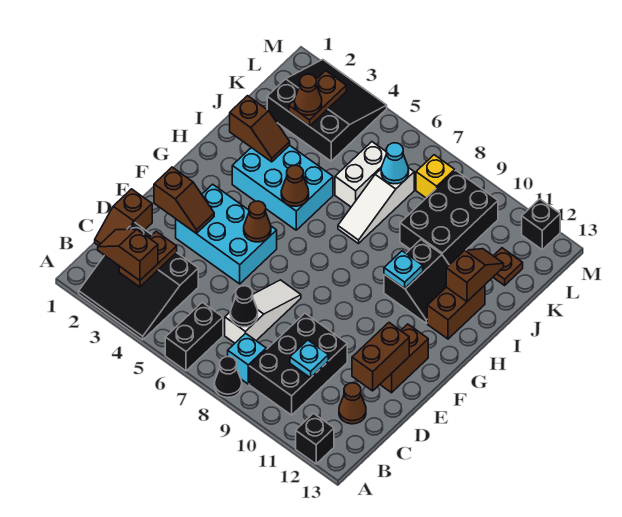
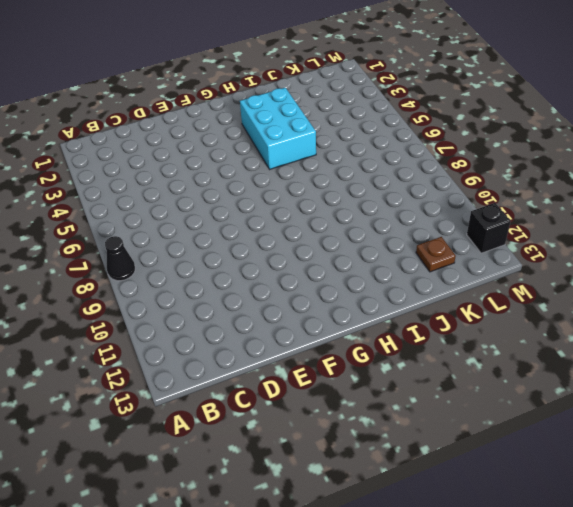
none -> black 3x3 slope [79,222,198,340]
none -> black 1x2 brick [165,302,223,371]
none -> black 1x1 brick [296,413,334,464]
none -> cyan 1x1 brick [228,333,266,384]

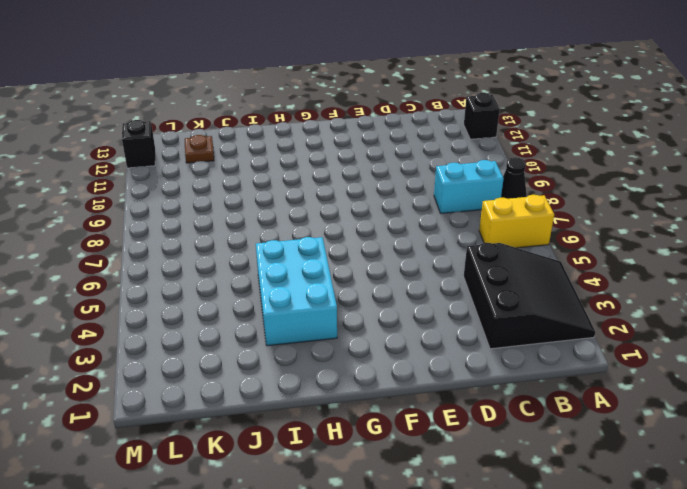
yellow 1x2 brick [479,195,554,248] -> black 1x2 brick [165,302,223,371]
cyan 1x2 brick [434,160,504,213] -> cyan 1x1 brick [228,333,266,384]
none -> black 2x3 brick [249,313,347,415]
none -> brown 1x2 slope [95,189,152,246]
none -> white 1x3 slope [225,280,301,343]
none -> brown 1x1 cone [339,383,366,424]

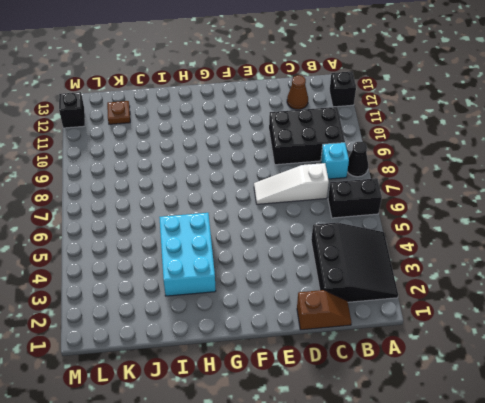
none -> cyan 2x3 brick [176,184,277,284]
none -> brown 1x2 brick [380,324,428,393]
none -> black 2x2 slope [384,240,449,323]
none -> brown 1x2 brick [427,285,485,339]

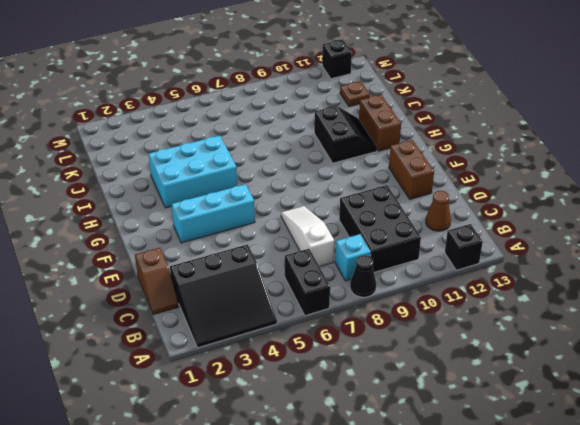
cyan 1x3 brick [172,184,255,243] -> cyan 2x3 brick [176,184,277,284]
none -> white 1x3 slope [338,168,414,244]
none -> white 1x2 brick [335,142,387,207]
none -> black 2x3 brick [400,170,498,265]
none -> black 3x3 slope [267,60,387,161]

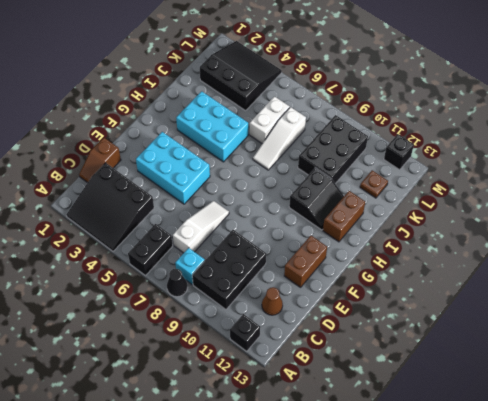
none -> yellow 1x1 brick [416,155,455,198]
none -> brown 1x2 plate [119,232,177,287]
none -> black 1x1 cone [230,286,258,327]
none -> cyan 1x1 plate [290,340,328,378]

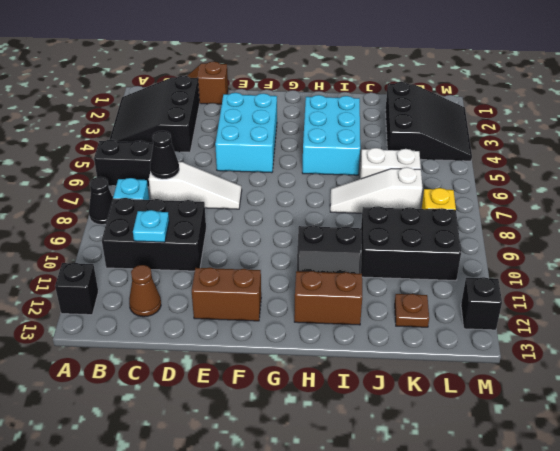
none -> brown 1x2 plate [119,232,177,287]
none -> brown 1x2 brick [352,323,409,391]
none -> brown 1x2 slope [154,167,214,234]
none -> brown 1x1 cone [244,201,271,242]

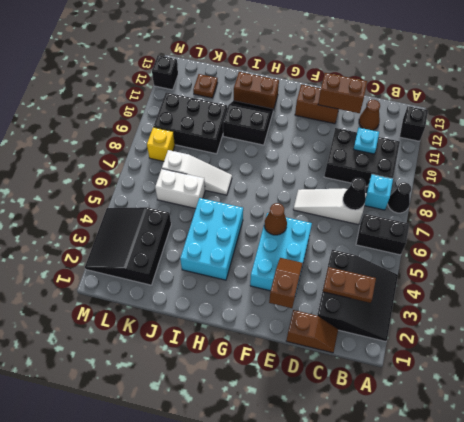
none -> brown 1x1 cone [281,165,309,206]
none -> cyan 1x1 plate [384,251,423,289]
none -> brown 1x2 slope [230,96,290,162]
none -> brown 1x2 slope [446,249,504,302]

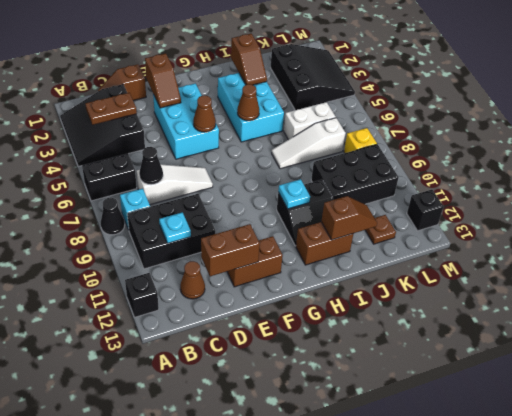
none -> brown 1x2 plate [289,71,346,126]
none -> cyan 1x1 cone [381,143,409,184]
none -> brown 1x2 slope [98,229,158,280]
none -> brown 1x1 cone [295,74,322,115]

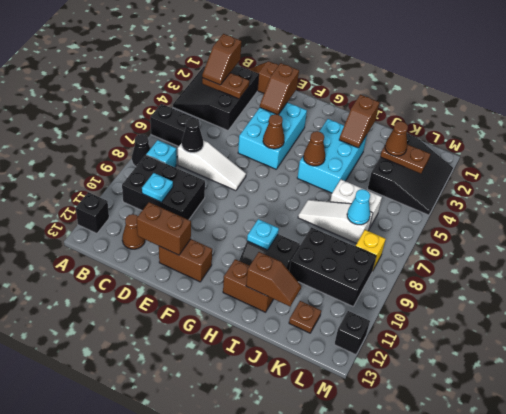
brown 1x2 slope [202,34,241,85] -> brown 1x2 slope turned to [98,229,158,280]

